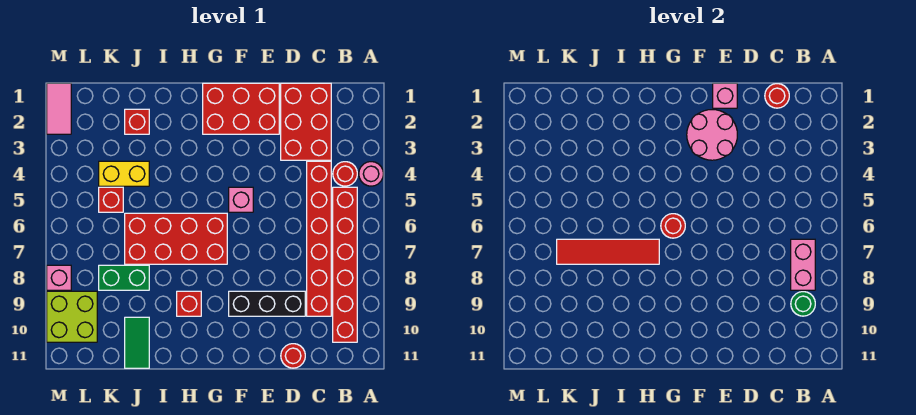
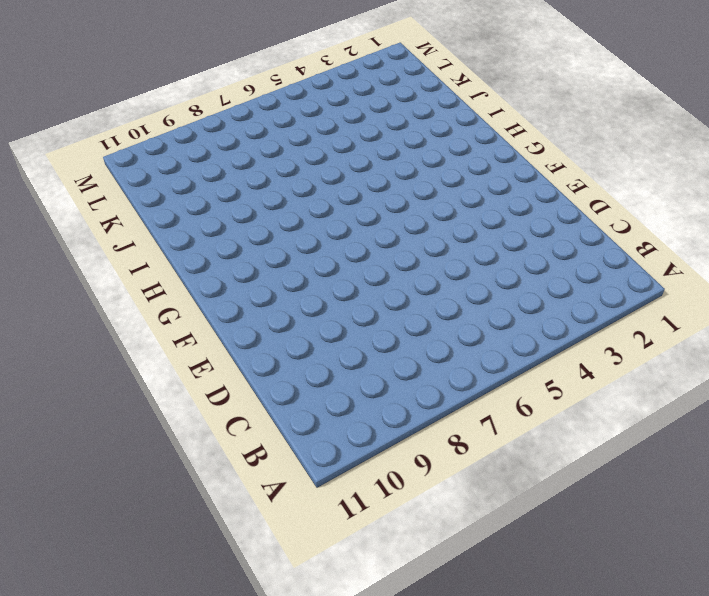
none -> pink 1x1 round brick [359,162,383,186]
none -> red 1x1 round brick [333,162,357,186]
none -> red 1x6 brick [333,187,357,342]

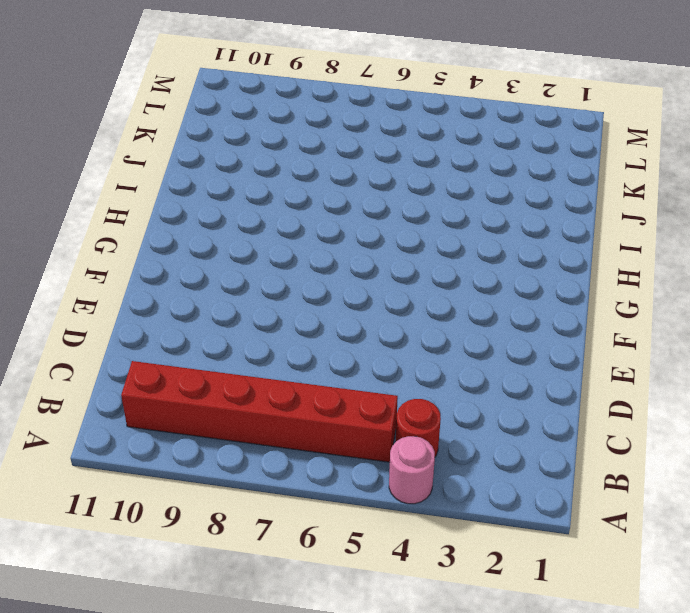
none -> red 2x3 brick [281,83,331,160]
none -> red 1x6 brick [307,161,331,316]
none -> black 1x3 brick [229,291,305,316]

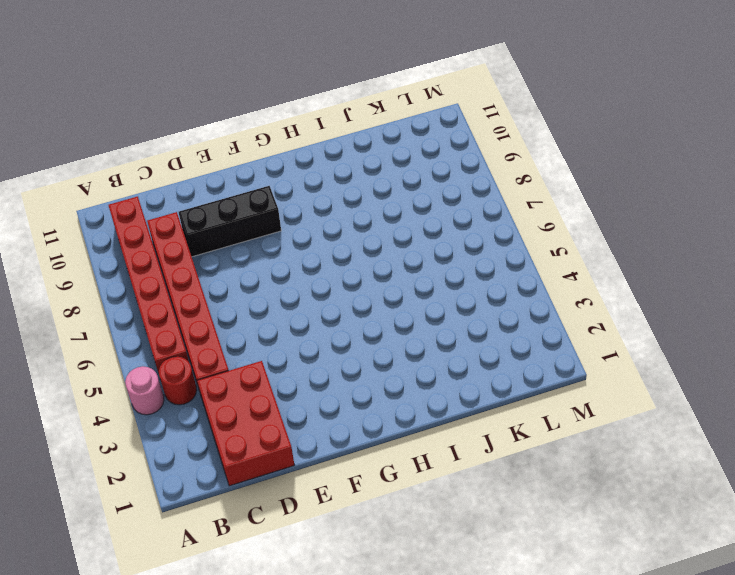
none -> red 1x1 round brick [281,344,305,368]
none -> red 2x3 brick [203,83,279,134]
none -> pink 1x1 brick [229,187,253,212]

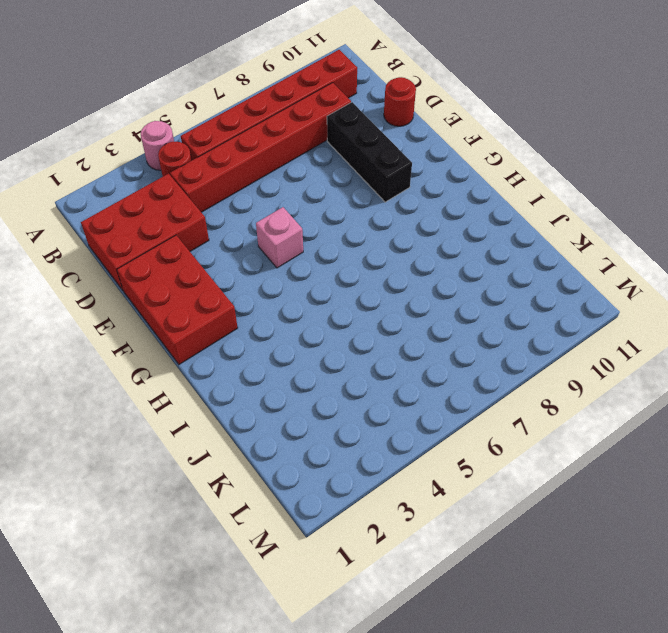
none -> red 2x4 brick [125,213,227,264]
none -> red 1x1 brick [177,291,201,316]
none -> red 1x1 brick [125,109,149,134]

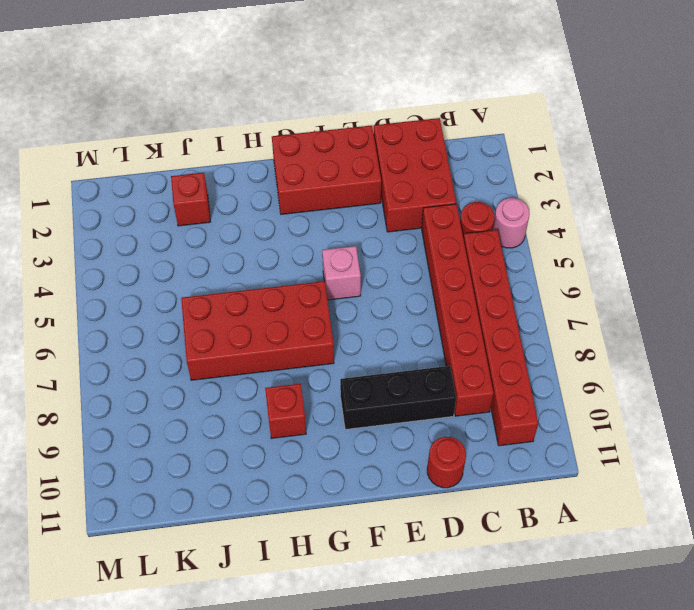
none -> yellow 1x2 brick [99,161,149,186]
none -> green 1x2 brick [99,265,149,290]
none -> green 1x2 tile [125,317,149,368]

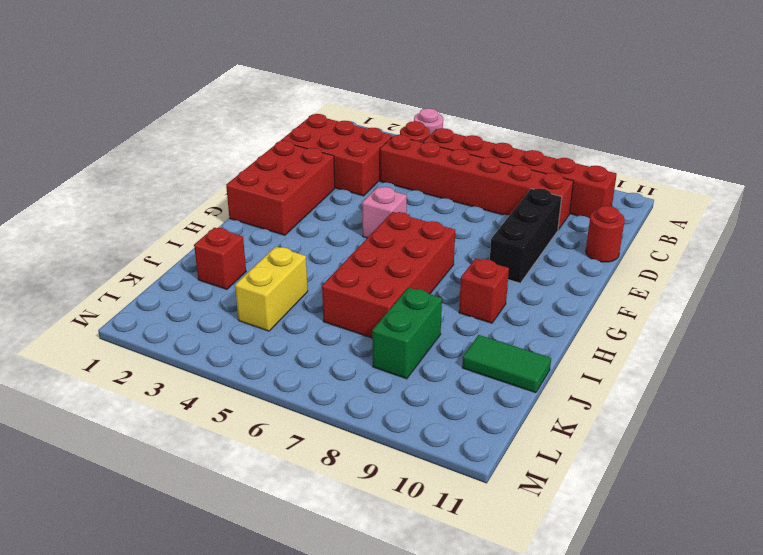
none -> red 1x1 brick [99,187,123,212]
none -> lime 2x2 brick [47,291,97,342]
none -> pink 1x2 tile [47,83,71,134]

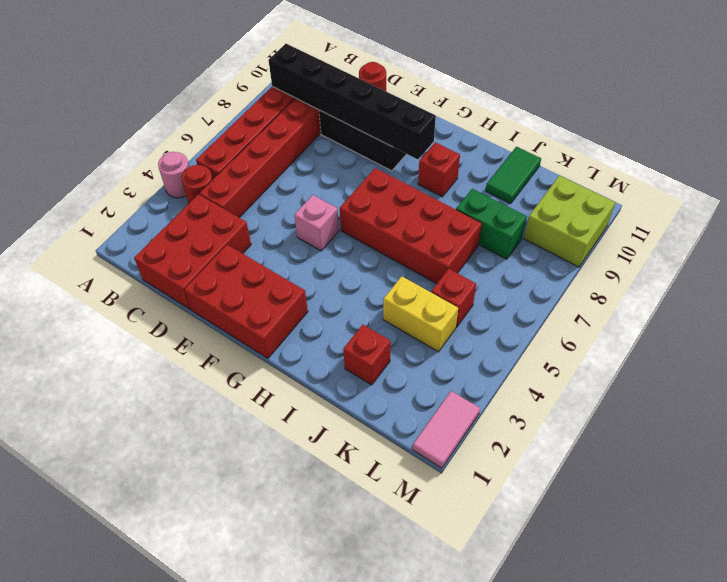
black 1x6 brick [269,44,436,159] -> green 1x1 round brick [791,292,815,316]
none -> pink 1x1 brick [47,265,71,290]
none -> pink 1x2 brick [791,239,815,290]
none -> red 1x1 round brick [765,84,789,108]

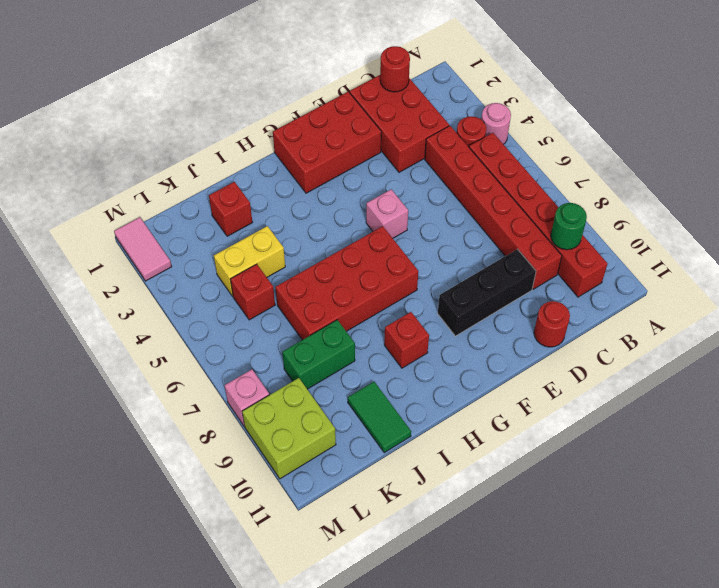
none -> pink 1x2 brick [791,239,815,290]
none -> pink 1x1 brick [713,83,737,108]
none -> pink 2x2 round brick [687,110,737,160]

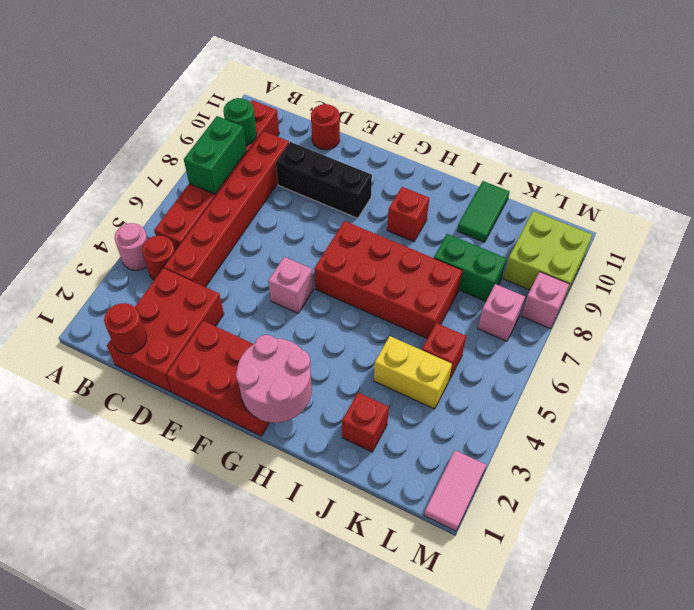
green 1x2 brick [184,116,247,194] -> pink 1x2 brick [791,239,815,290]
pink 2x2 round brick [236,335,312,423] -> pink 2x2 round brick moved to [687,110,737,160]
pink 1x1 brick [478,284,525,341] -> pink 1x1 brick moved to [713,83,737,108]
none -> red 1x1 round brick [661,214,685,238]
none -> red 1x4 tile [557,239,659,264]

